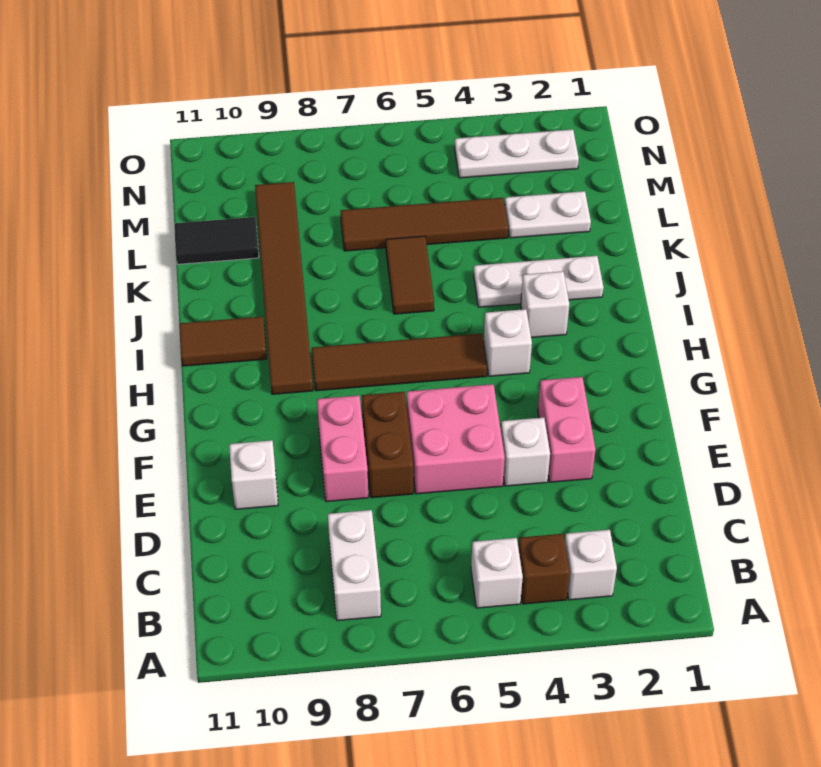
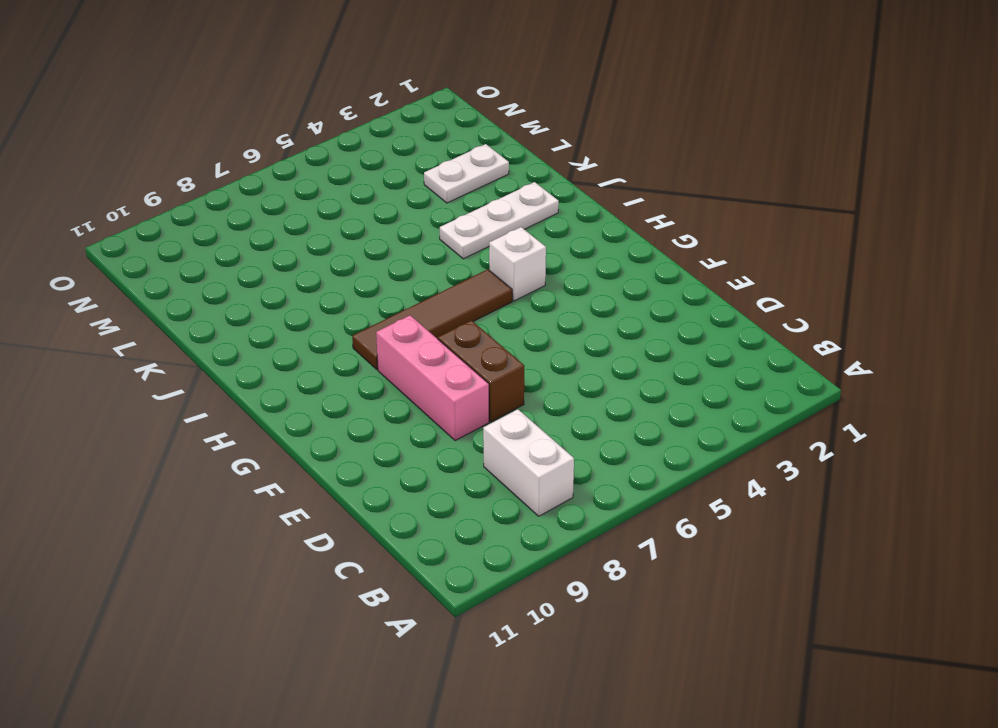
pink 1x3 brick [376,315,489,441] -> pink 1x2 brick [317,395,368,502]
none -> white 1x1 brick [565,530,617,600]
none -> brown 1x1 brick [518,534,570,604]
none -> white 1x1 brick [471,538,523,608]

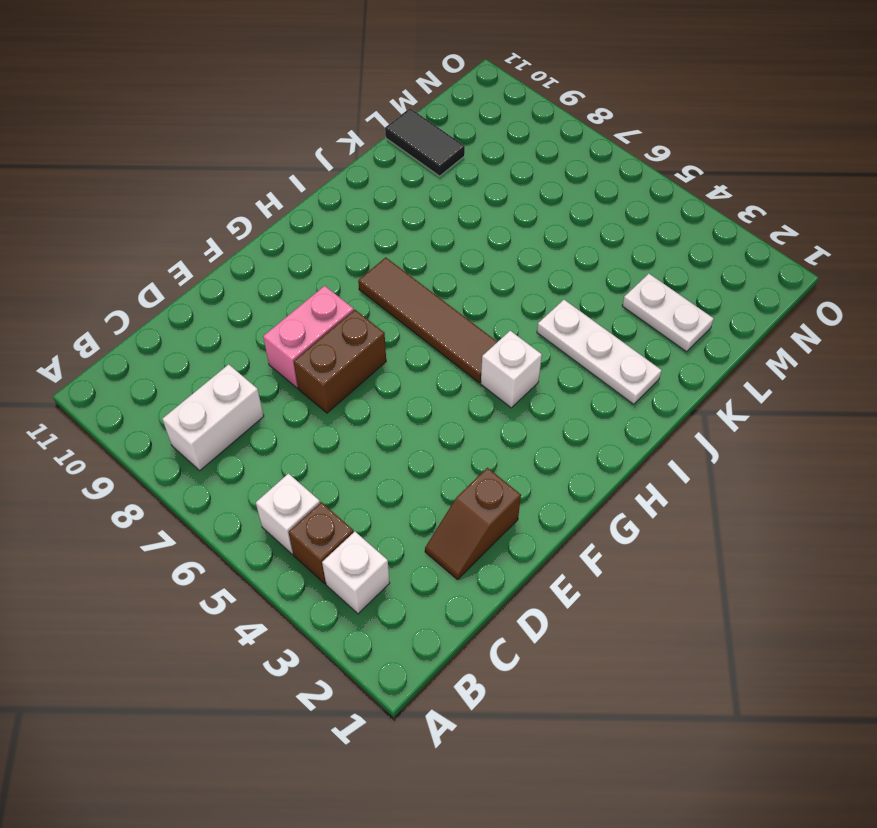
brown 1x2 slope [425,468,521,579] -> none
none -> pink 1x2 brick [538,377,596,482]
none -> white 1x1 brick [501,417,550,486]
none -> pink 2x2 brick [407,384,505,494]

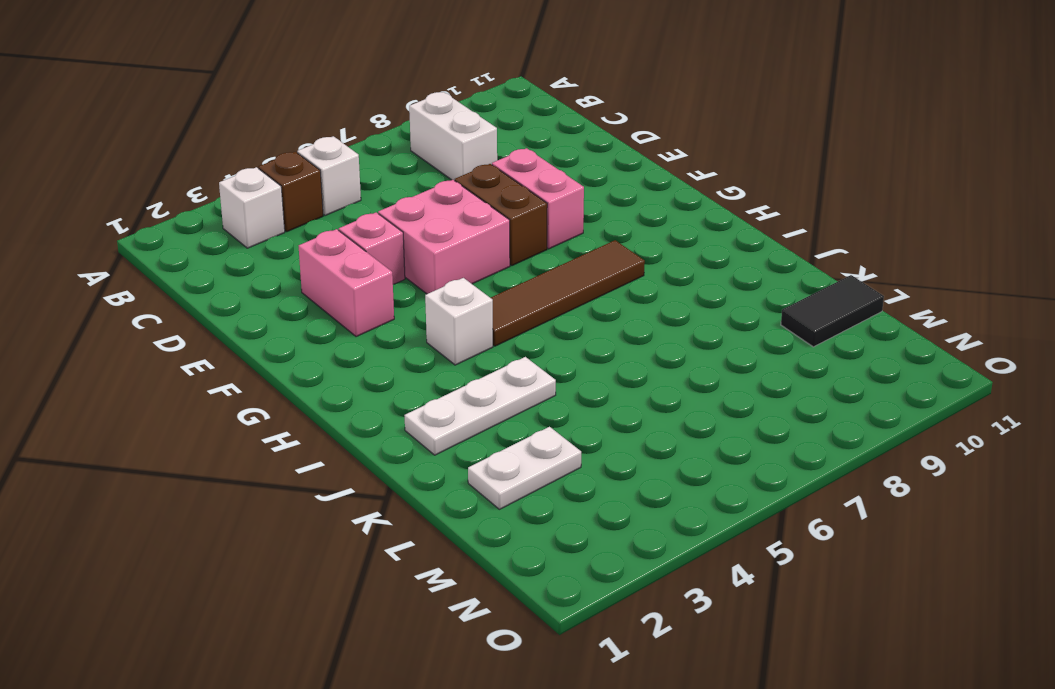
pink 1x1 brick [339,212,405,284] -> white 1x1 brick [501,417,550,486]
none -> white 1x1 brick [229,440,278,509]
none -> brown 1x6 tile [255,182,313,394]
none -> white 1x1 brick [521,271,569,338]

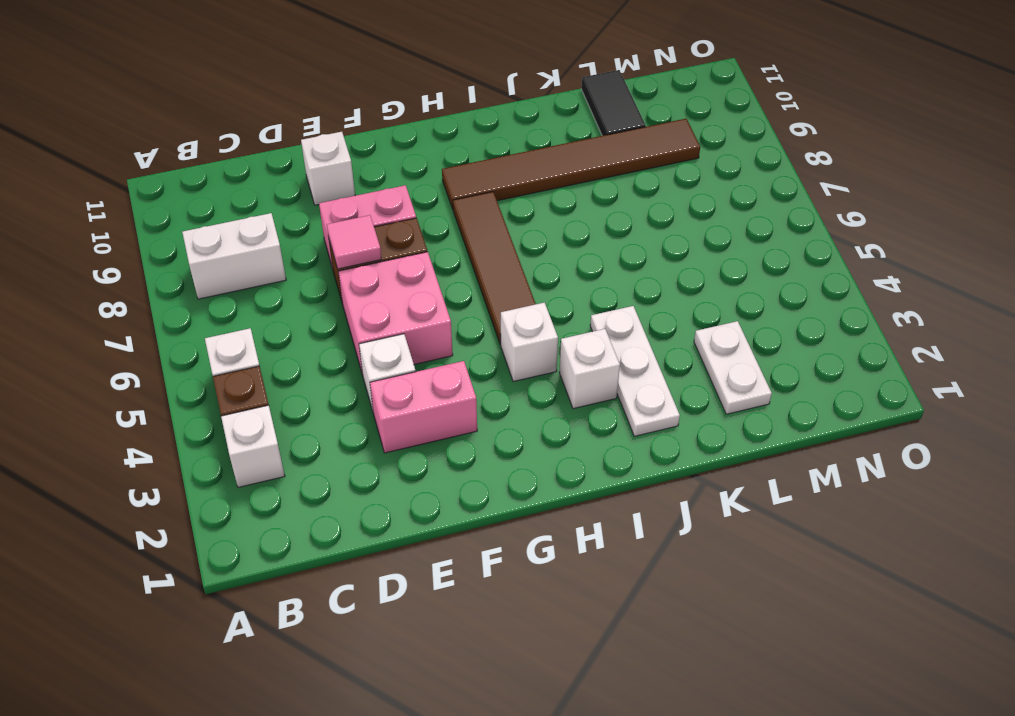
pink 1x1 tile [327,215,382,269] -> none
none -> brown 1x2 tile [179,317,267,366]
none -> brown 1x2 tile [386,236,434,314]
none -> brown 1x4 tile [341,198,508,251]

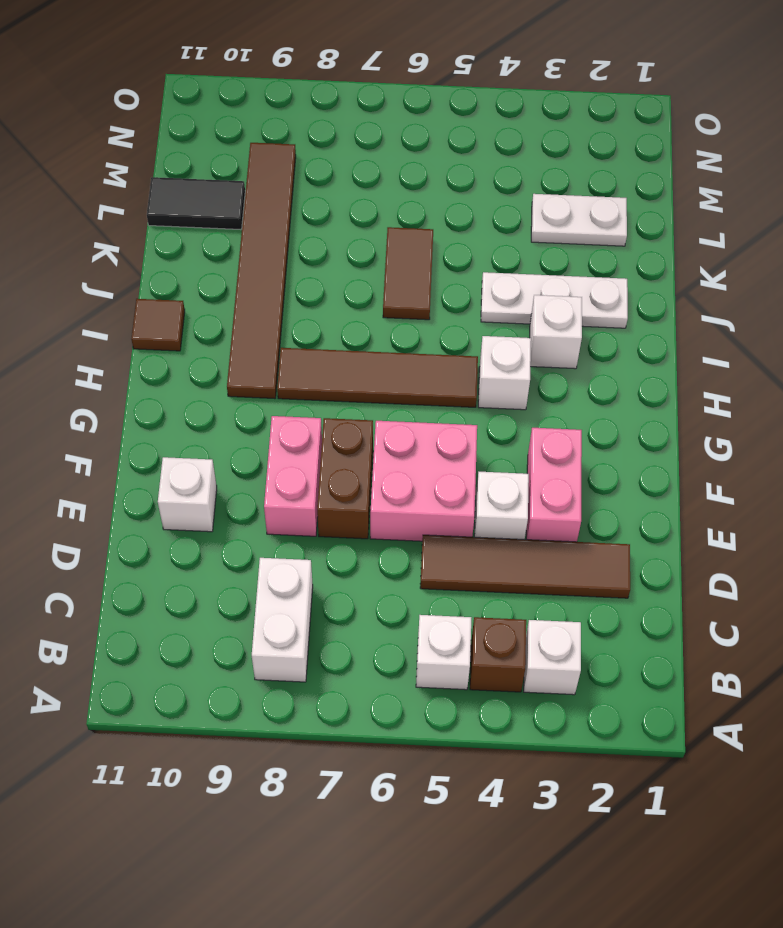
brown 1x4 tile [420,535,630,598] -> brown 1x4 tile moved to [341,198,508,251]
brown 1x1 tile [131,299,185,351] -> brown 1x2 tile [179,317,267,366]
none -> white 1x3 plate [455,129,579,178]

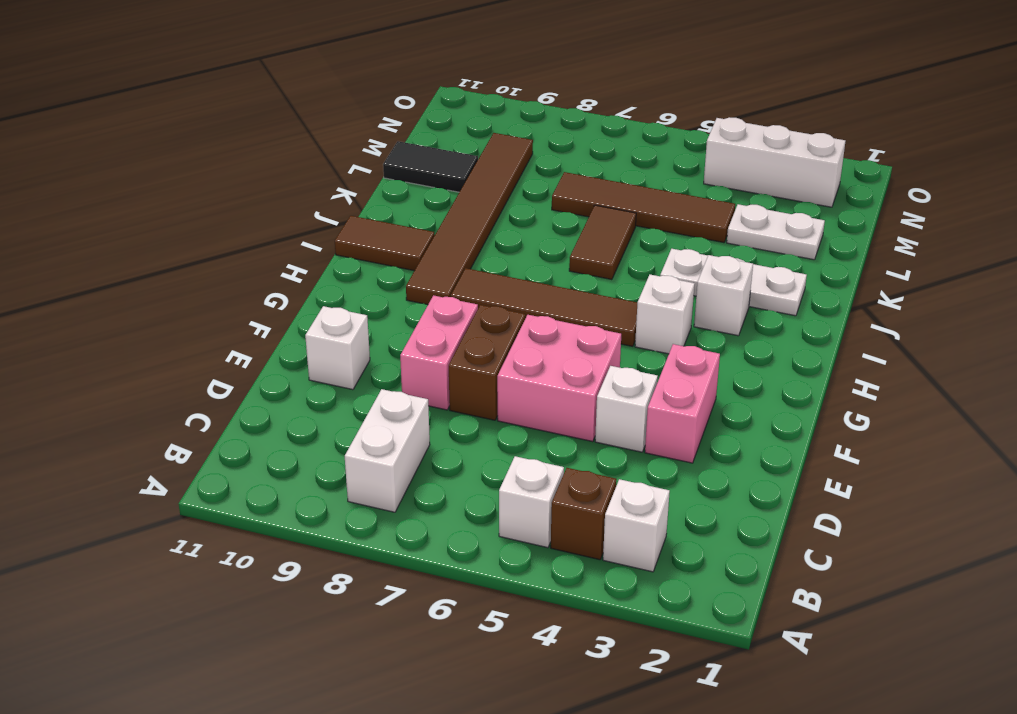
white 1x3 brick [704,117,845,207] -> white 1x3 plate [455,129,579,178]

